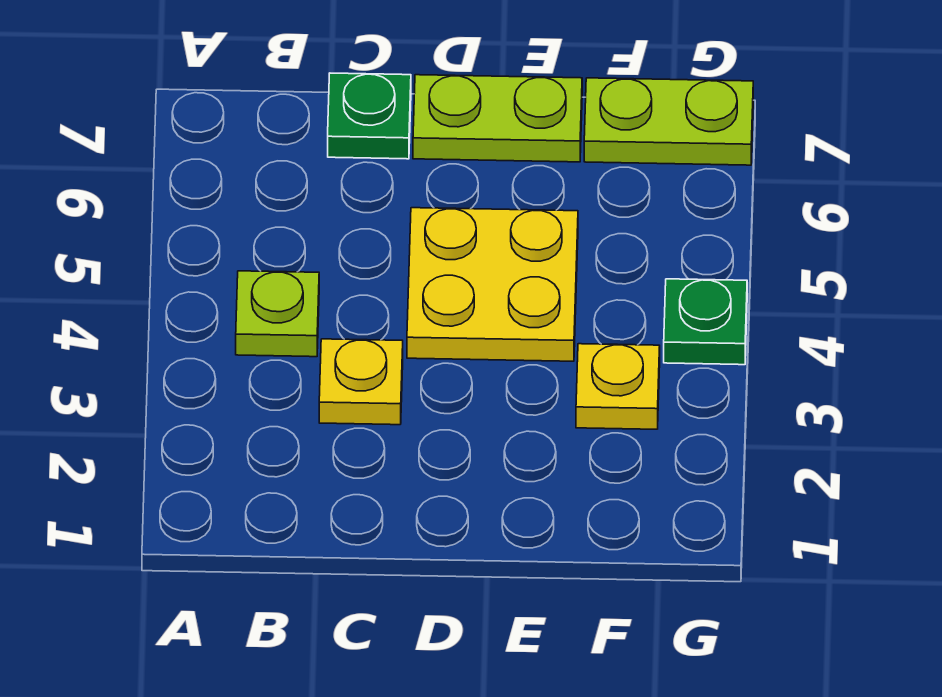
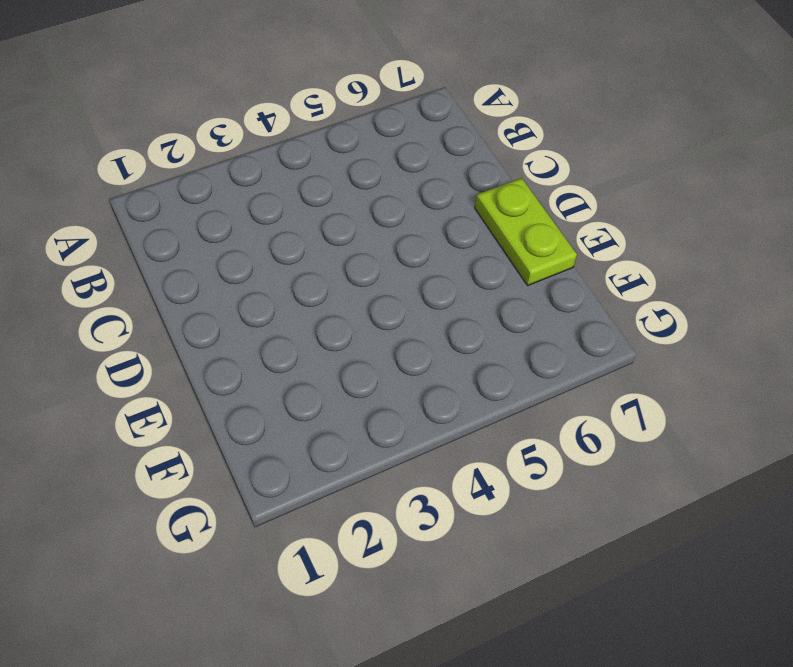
none -> lime 1x1 plate [236,271,319,357]
none -> yellow 1x1 plate [319,339,403,425]

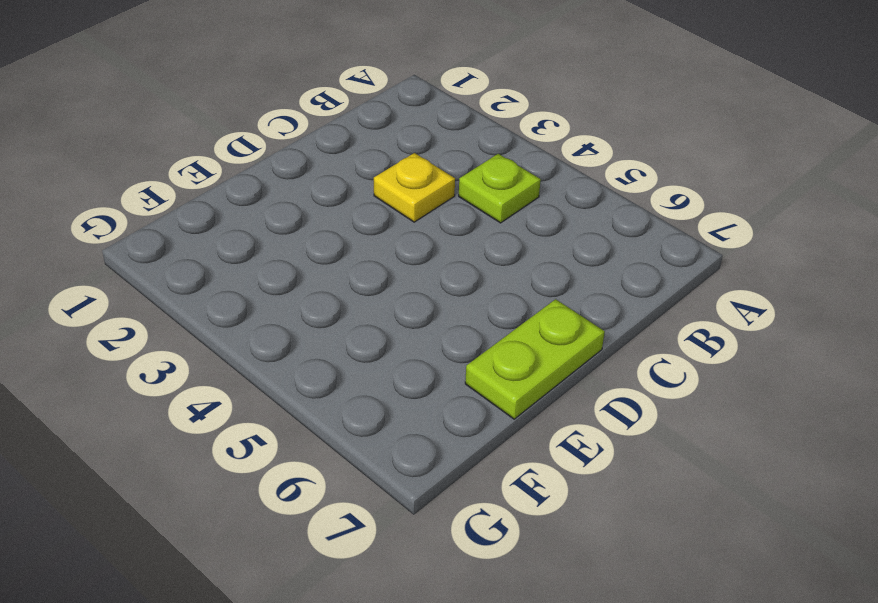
none -> green 1x1 plate [328,73,411,159]
none -> yellow 2x2 plate [407,208,578,361]

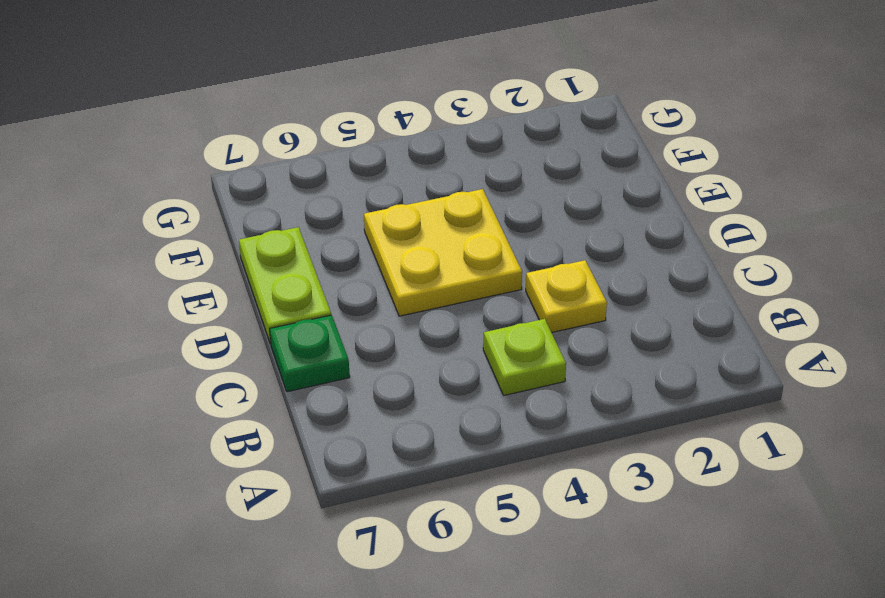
none -> yellow 1x1 plate [576,344,660,429]
none -> lime 1x2 plate [584,78,753,165]

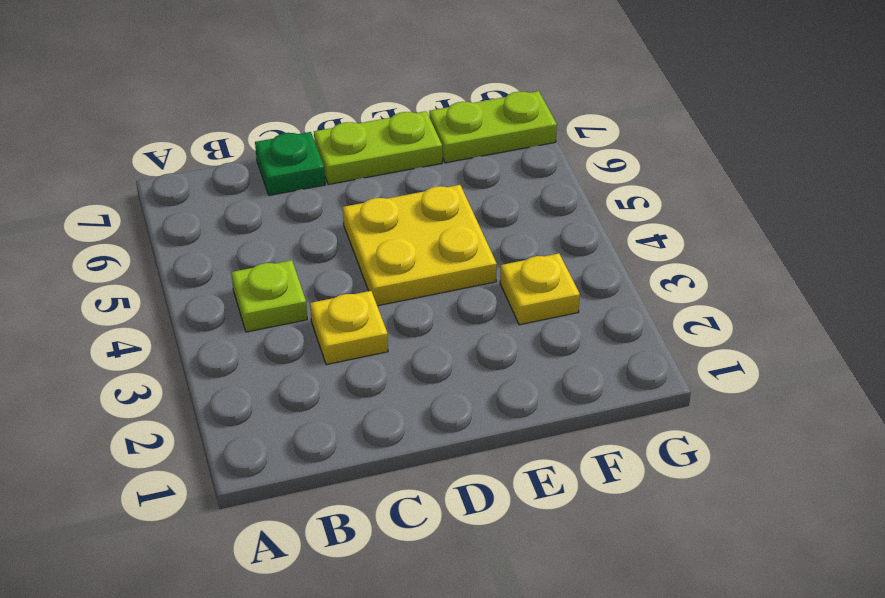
none -> green 1x1 plate [664,279,747,365]

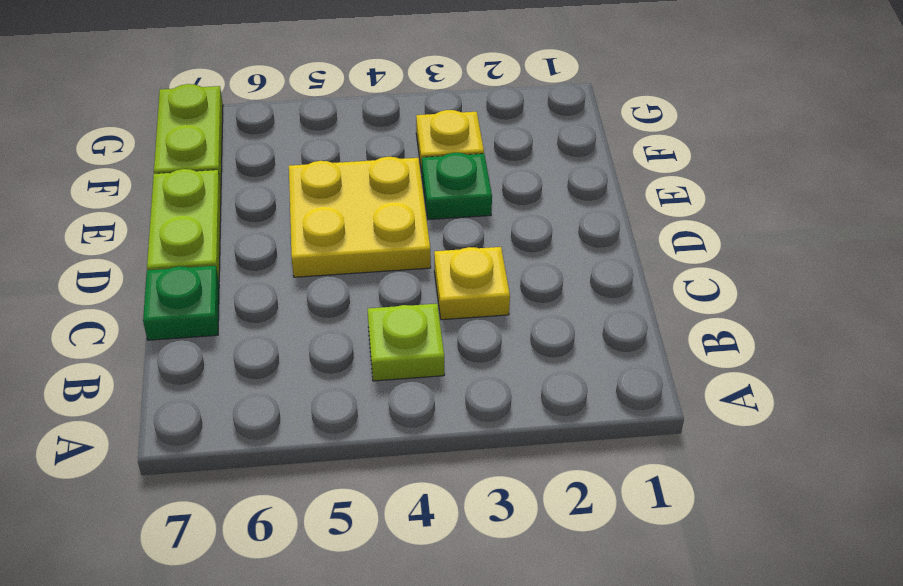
green 1x1 plate [422,153,492,220] -> green 1x1 plate moved to [664,279,747,365]

